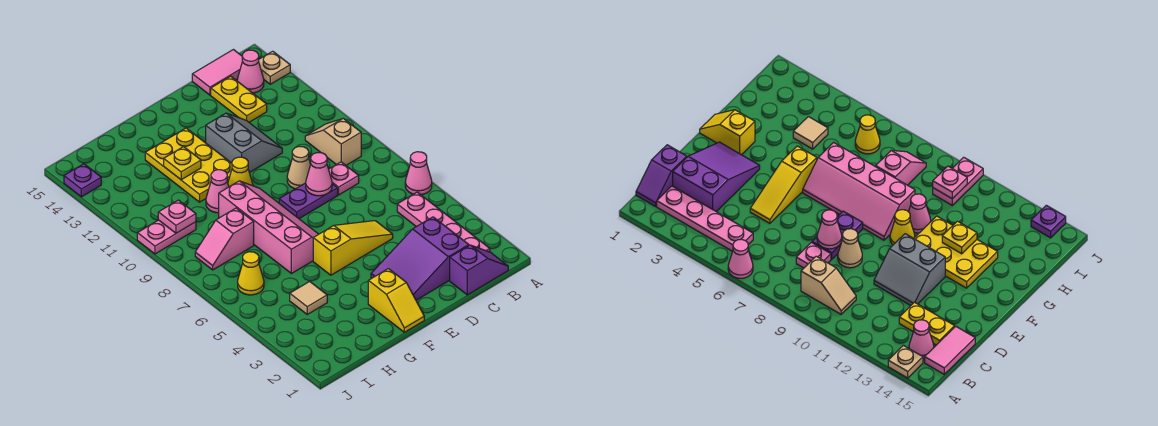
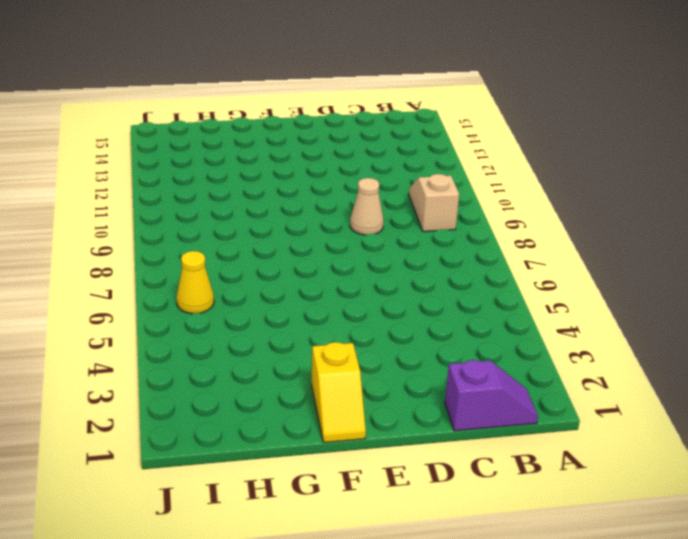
none -> pink 1x1 cone [405,152,432,195]
none -> tan 1x1 plate [259,51,290,84]
none -> pink 1x4 plate [397,192,490,252]

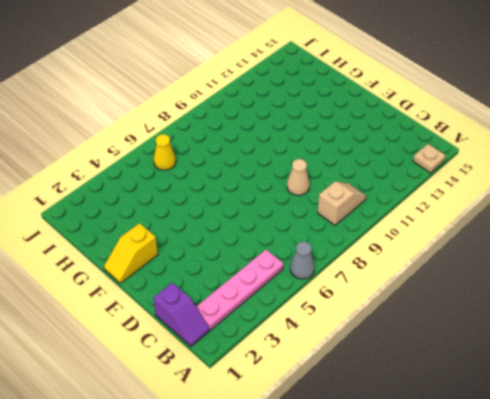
grey 1x1 cone [290,242,315,279] -> pink 1x1 cone [405,152,432,195]
none -> pink 1x1 cone [237,50,264,93]
none -> pink 1x2 tile [192,50,242,95]
none -> purple 2x3 slope [371,217,469,300]

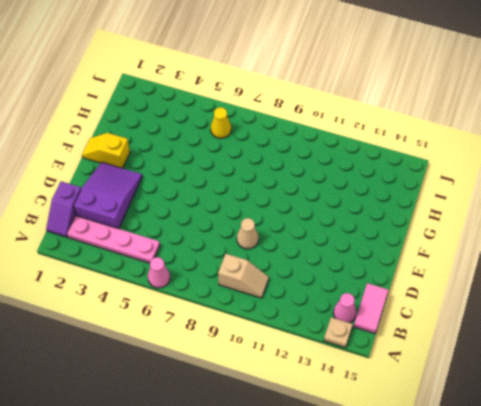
none -> pink 1x1 plate [329,162,359,195]
none -> yellow 1x2 plate [211,76,267,122]
none -> yellow 1x3 slope [313,221,393,275]

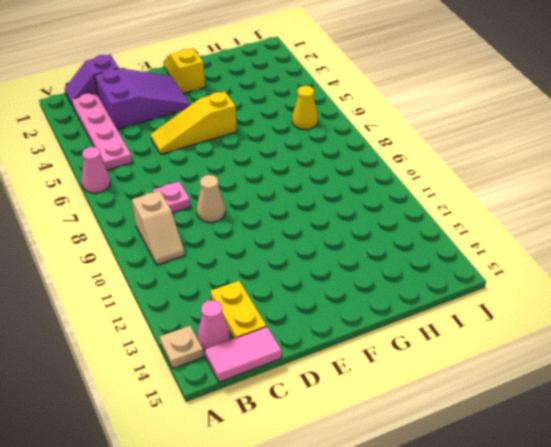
none -> purple 1x2 plate [279,183,338,219]
none -> grey 2x2 slope [206,113,282,173]
none -> pink 2x4 slope [219,181,319,274]

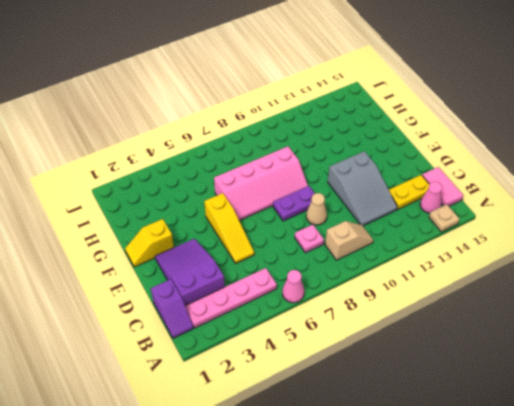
grey 2x3 slope [328,151,397,226] -> grey 2x2 slope [206,113,282,173]
purple 1x2 plate [273,186,315,221] -> purple 1x2 plate turned to [279,183,338,219]
none -> yellow 1x1 cone [228,157,253,187]
none -> yellow 2x3 plate [145,128,232,202]
none -> pink 1x1 cone [206,170,229,213]

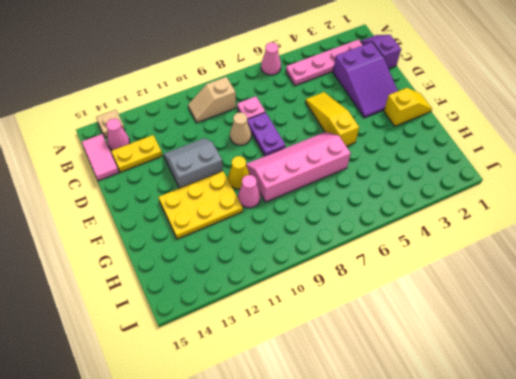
none -> tan 1x1 tile [290,281,327,314]
none -> pink 1x2 slope [195,208,254,270]
none -> yellow 1x1 cone [238,252,264,295]

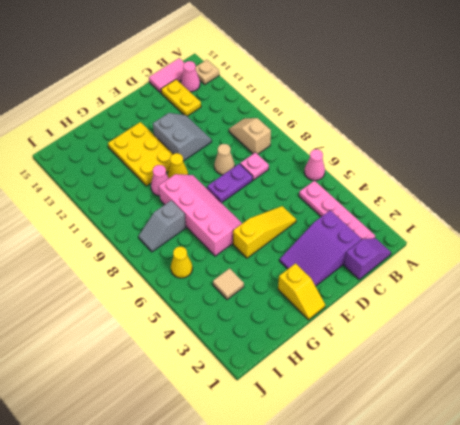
grey 1x2 slope [139,200,186,252] -> pink 1x2 slope [195,208,254,270]
none -> pink 1x2 plate [137,220,196,254]
none -> purple 1x1 plate [64,164,101,197]
none -> pink 1x1 cone [306,153,332,196]

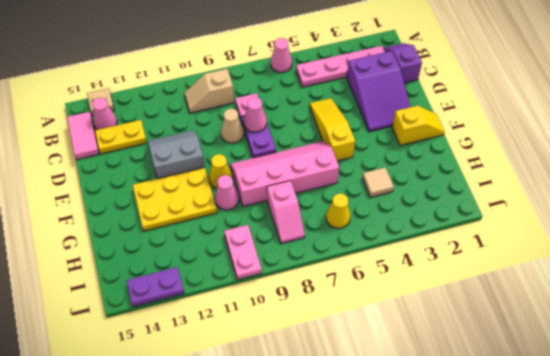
purple 1x2 plate [127,267,184,307] -> purple 1x1 plate [64,164,101,197]
none -> yellow 1x1 plate [164,147,201,180]
none -> pink 1x1 plate [158,200,196,233]

